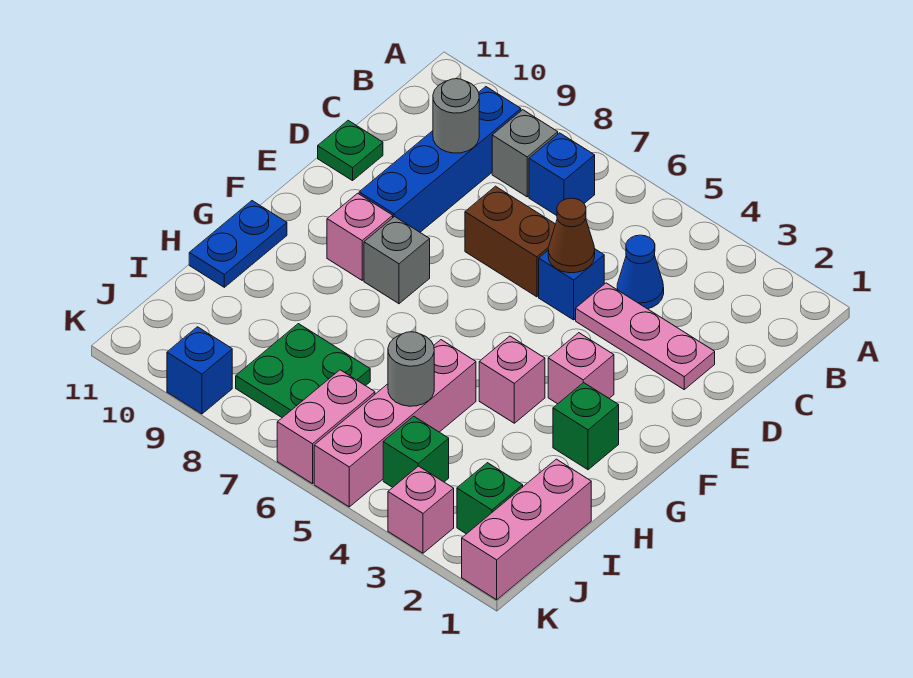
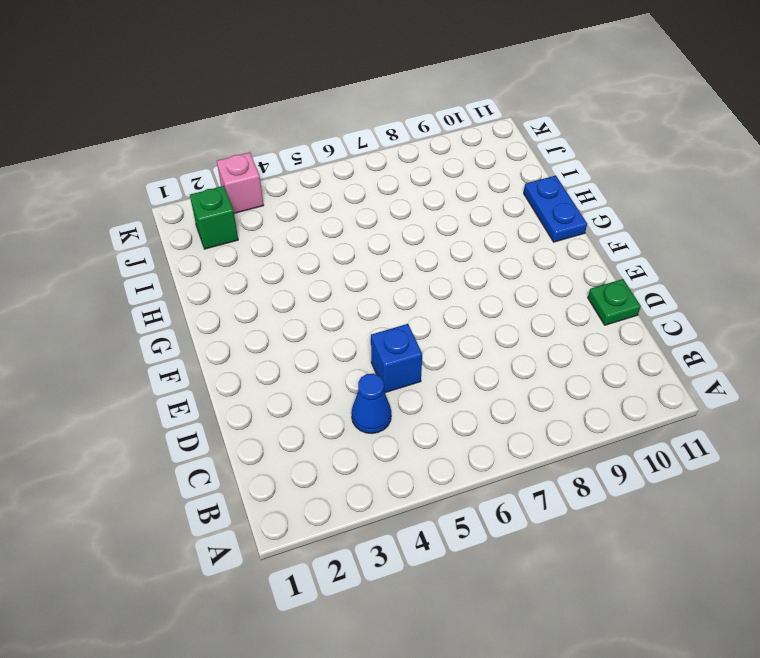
none -> blue 1x1 brick [529,133,595,216]
none -> grey 1x1 brick [492,110,558,197]
none -> blue 1x4 brick [359,87,521,232]

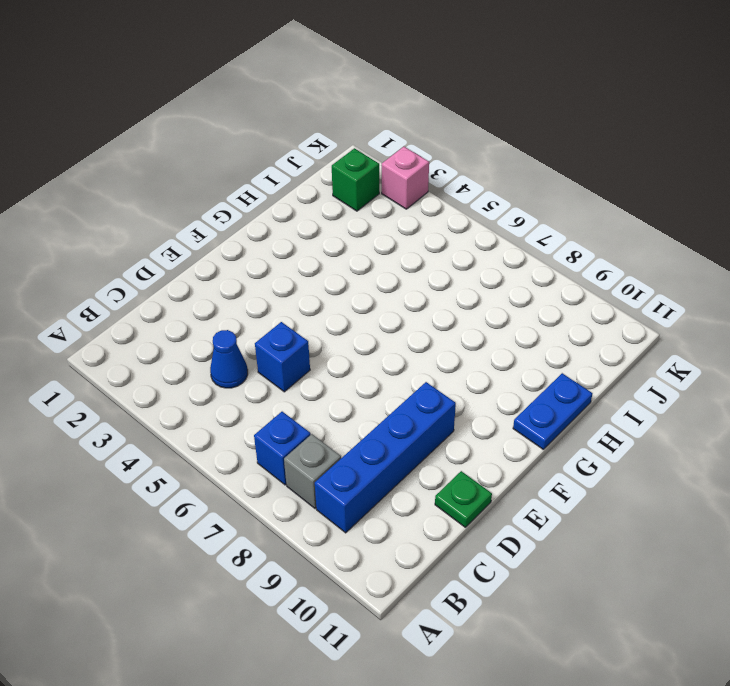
none -> pink 1x3 plate [576,283,715,389]
none -> brown 1x2 brick [465,186,555,297]
none -> pink 1x1 brick [548,333,614,404]

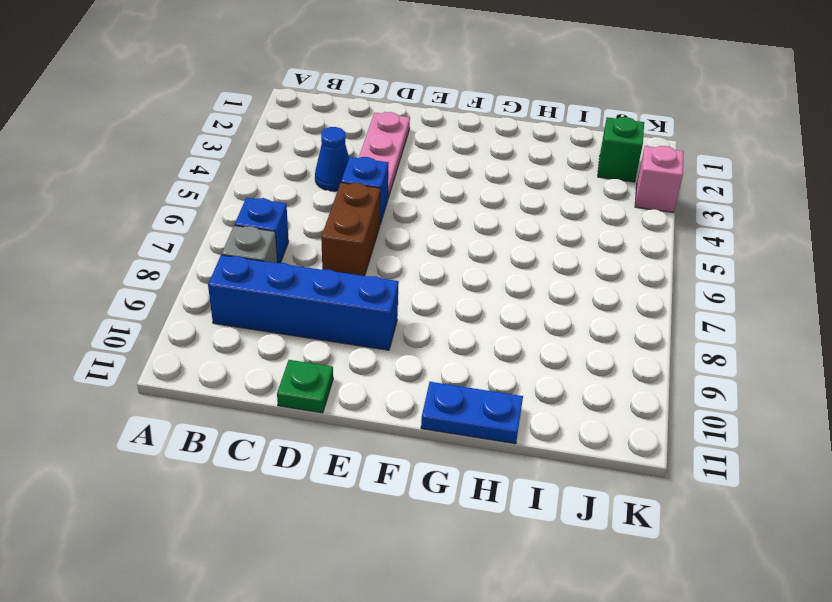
none -> pink 1x1 brick [548,333,614,404]
none -> grey 1x1 brick [364,216,430,304]
none -> pink 1x1 brick [327,193,393,280]

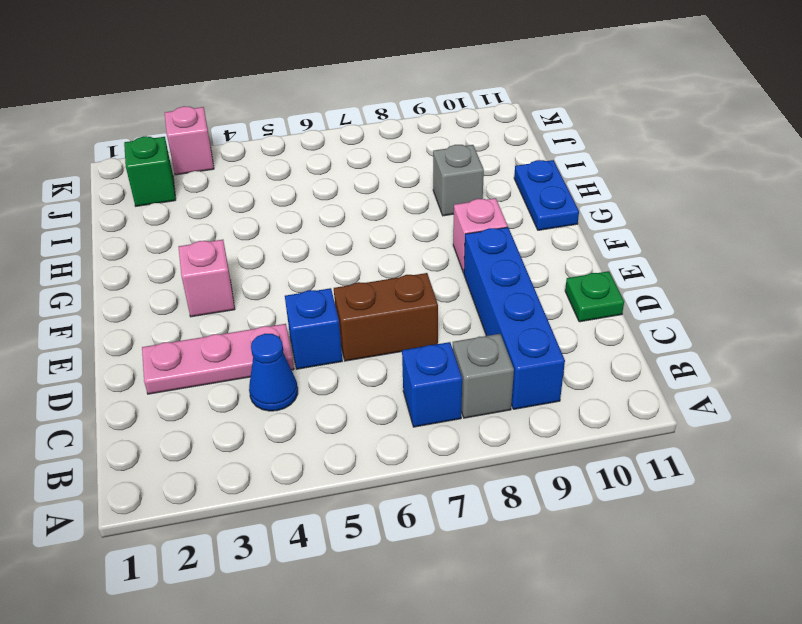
grey 1x1 brick [433,145,484,216] -> grey 1x1 brick moved to [364,216,430,304]
none -> green 1x1 brick [553,383,619,470]
none -> pink 1x1 brick [479,336,545,423]
none -> pink 1x4 brick [314,340,476,507]

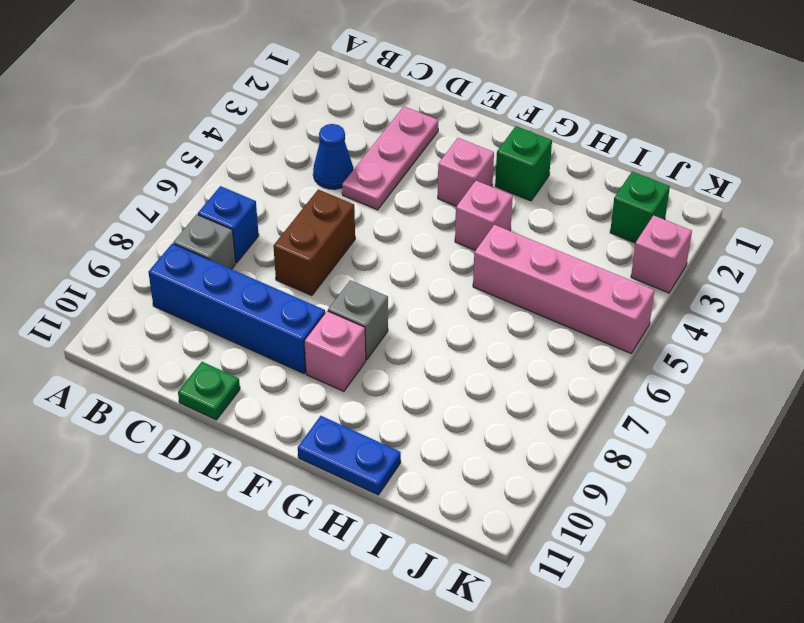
none -> blue 1x1 brick [539,249,604,320]
none -> pink 1x3 brick [462,459,591,600]
none -> green 2x2 plate [236,324,370,418]

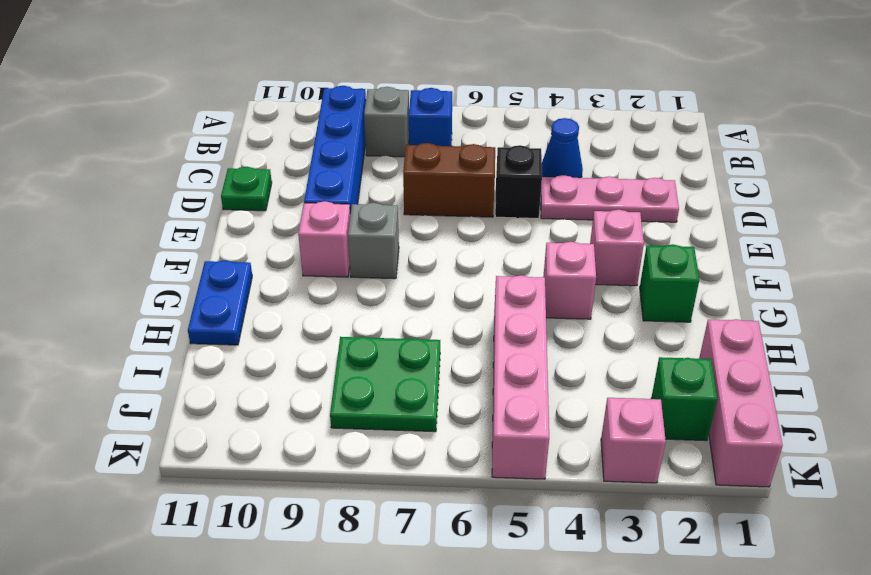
black 1x1 brick [495,145,542,218] -> blue 1x1 brick [539,249,604,320]
none -> green 1x1 brick [383,416,449,487]
none -> pink 1x2 brick [277,370,375,484]
none -> blue 1x1 brick [167,327,232,414]

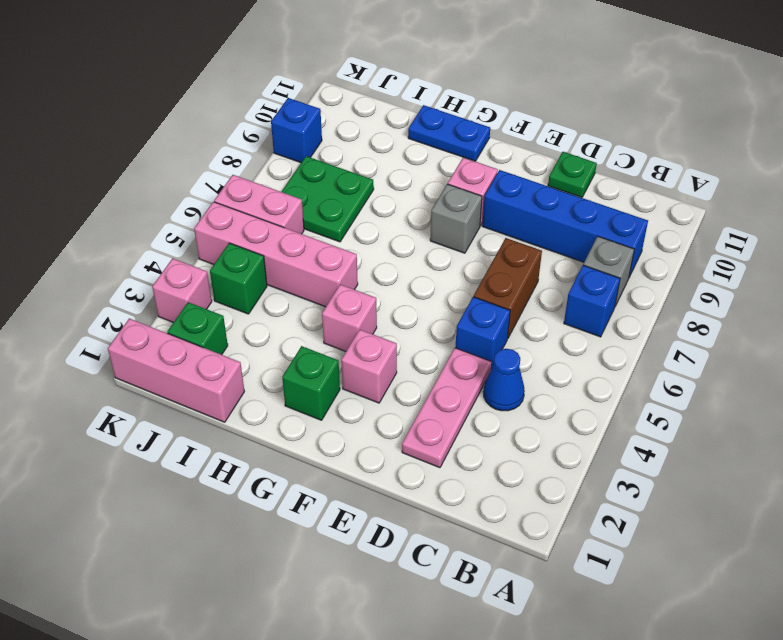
none -> grey 1x1 round brick [433,79,479,153]
none -> brown 1x1 cone [548,198,595,273]
none -> grey 1x1 round brick [388,332,434,406]

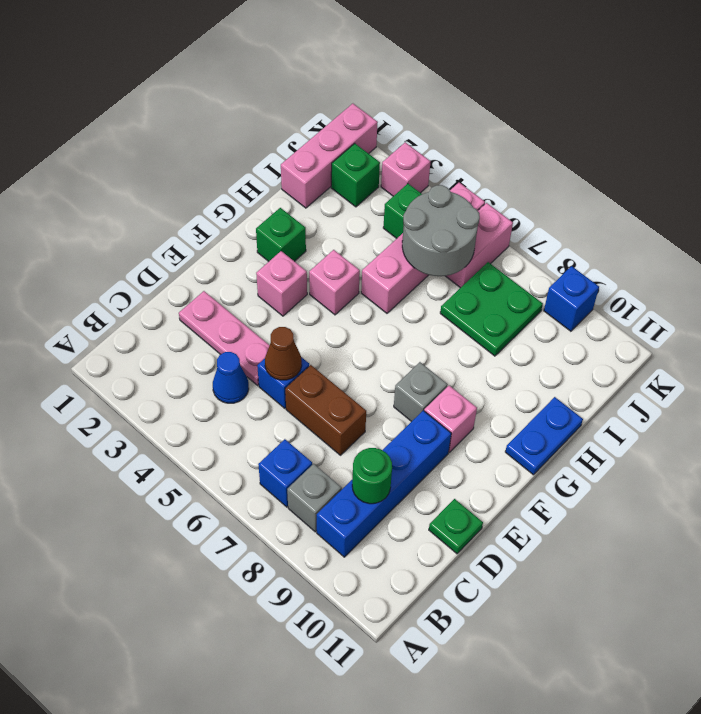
green 1x1 round brick [352,448,392,504] -> grey 1x1 round brick [433,79,479,153]
grey 2x2 round brick [402,185,480,276] -> grey 1x1 round brick [388,332,434,406]

